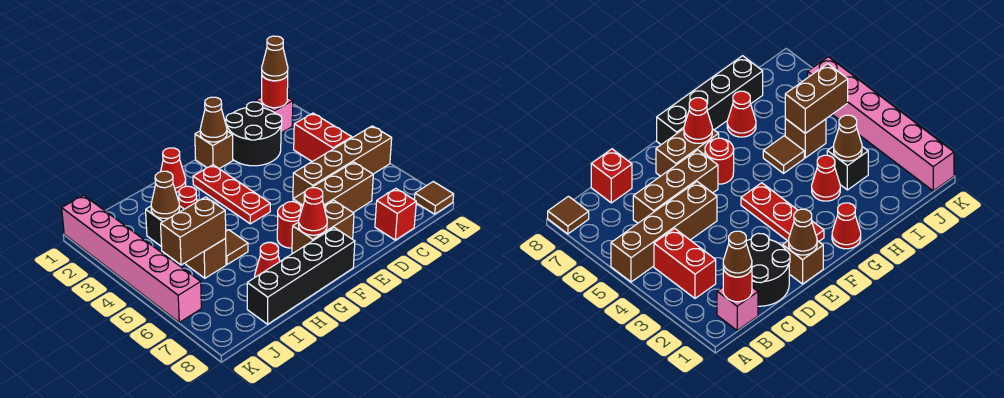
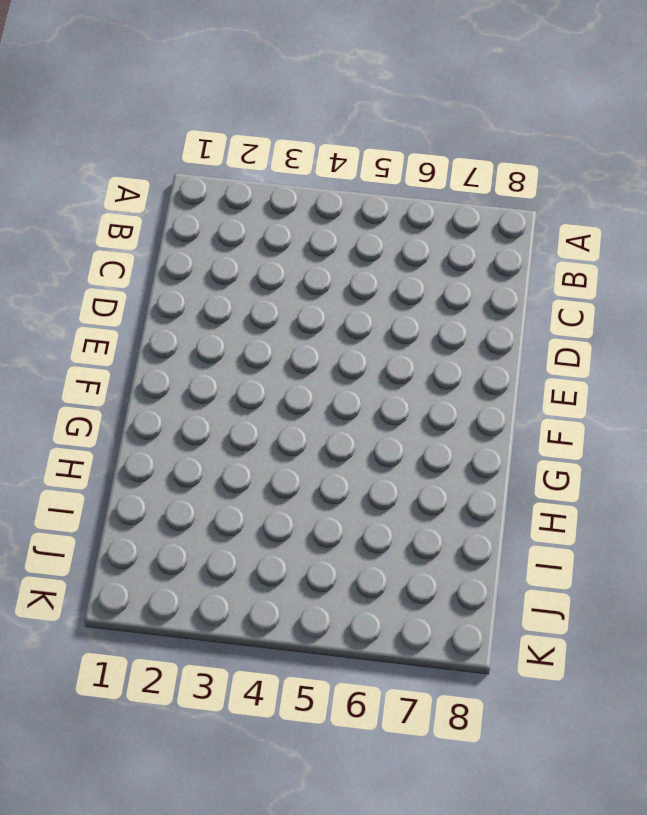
none -> brown 1x4 brick [293,126,392,198]
none -> brown 1x1 tile [414,182,454,214]
none -> pink 1x1 brick [256,97,293,133]

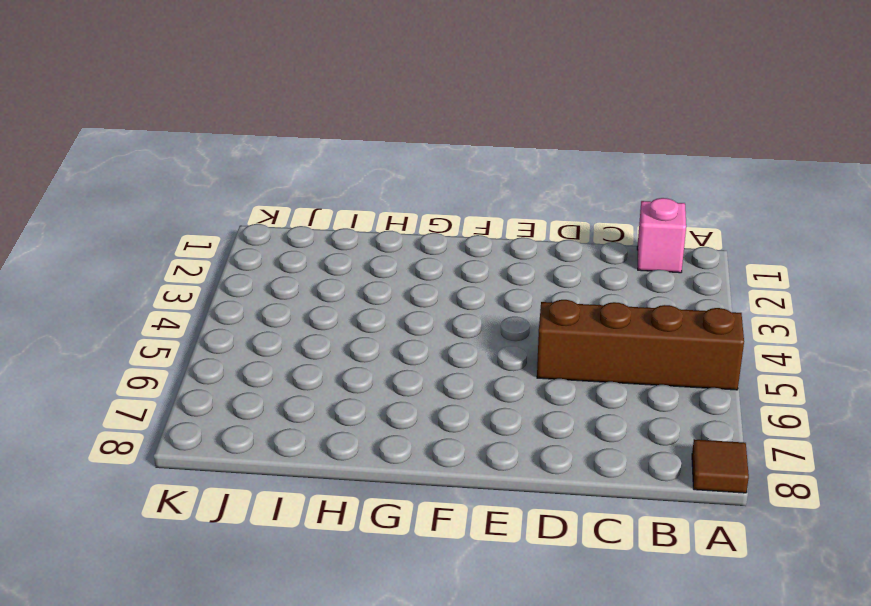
none -> red 1x2 brick [294,113,352,161]
none -> black 2x2 round brick [226,102,282,166]
none -> brown 1x3 brick [293,162,373,212]

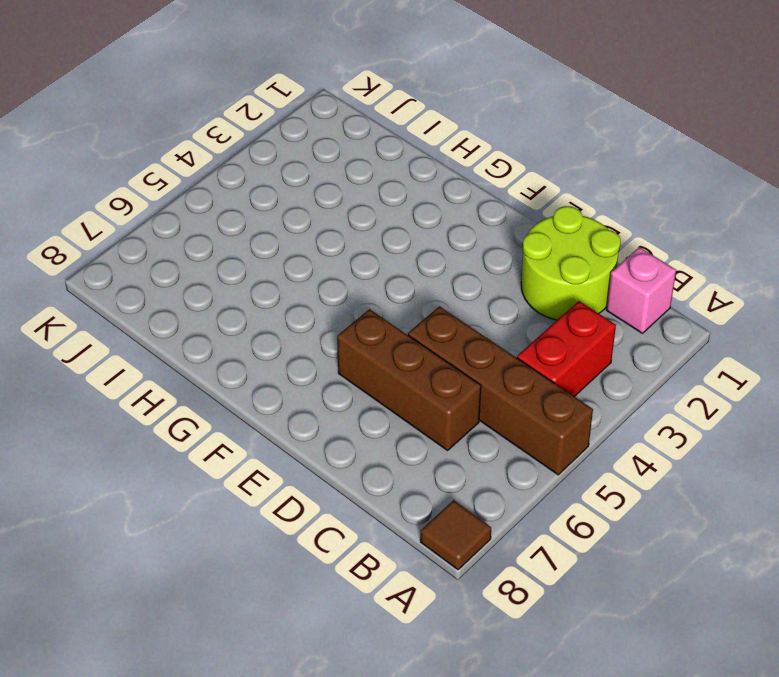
lime 2x2 round brick [521,206,621,320] -> black 2x2 round brick [226,102,282,166]
none -> red 1x1 brick [375,188,416,240]
none -> brown 1x1 brick [195,131,233,168]
none -> brown 1x2 brick [292,200,354,253]

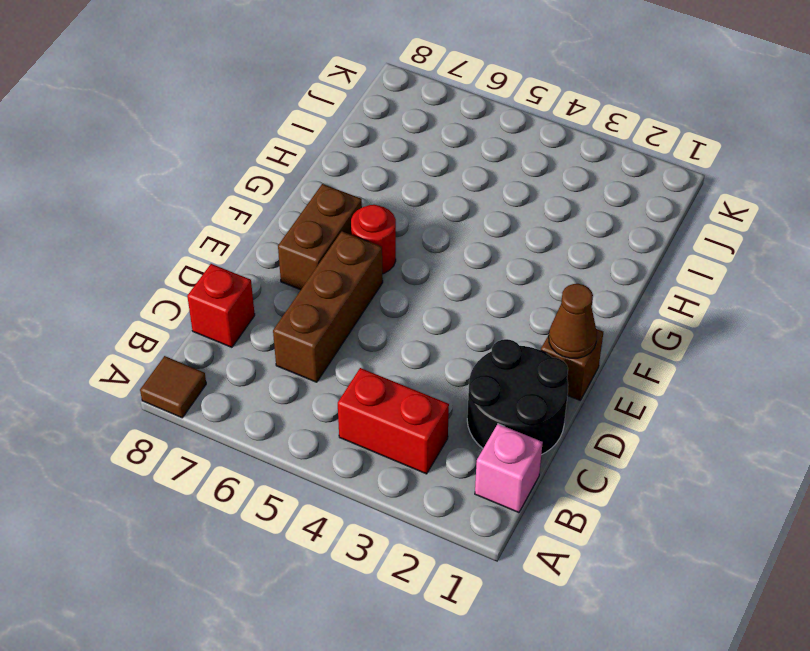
none -> brown 1x4 brick [293,126,392,198]
none -> red 1x3 plate [193,165,270,224]
none -> black 1x4 brick [247,228,355,324]

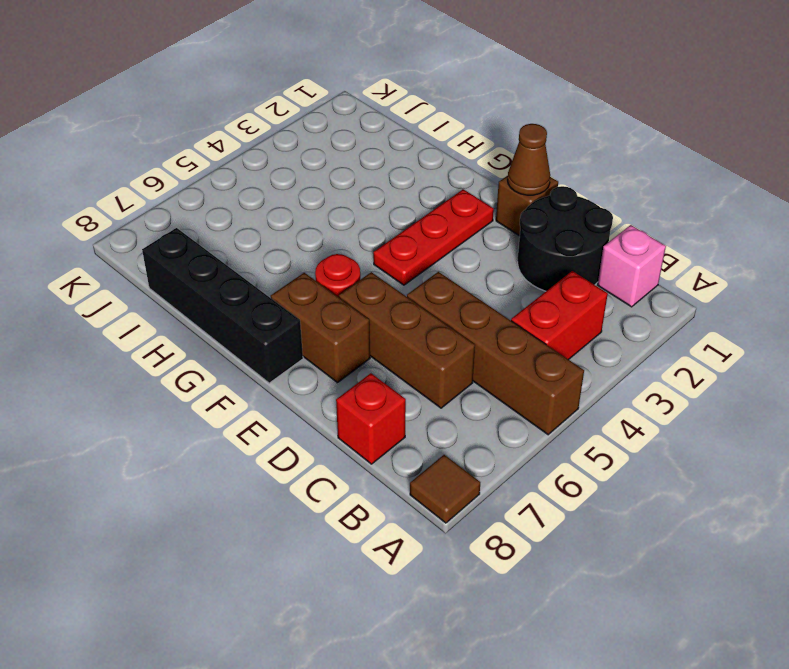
none -> red 1x1 cone [161,148,186,192]
none -> red 1x1 cone [179,186,197,209]
none -> brown 1x1 tile [225,230,248,264]

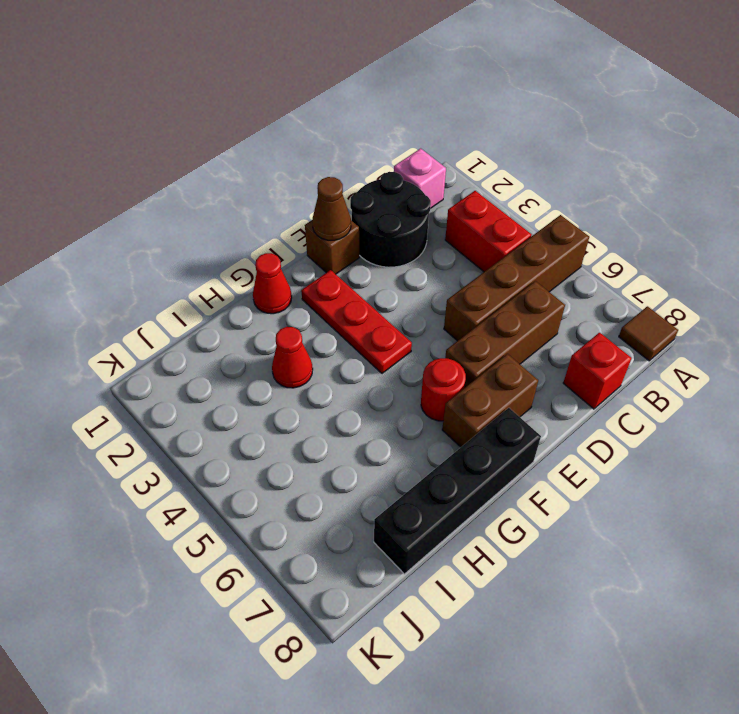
none -> brown 1x1 tile [225,230,248,264]
none -> red 1x1 cone [255,243,280,277]
none -> black 1x1 brick [146,206,184,247]

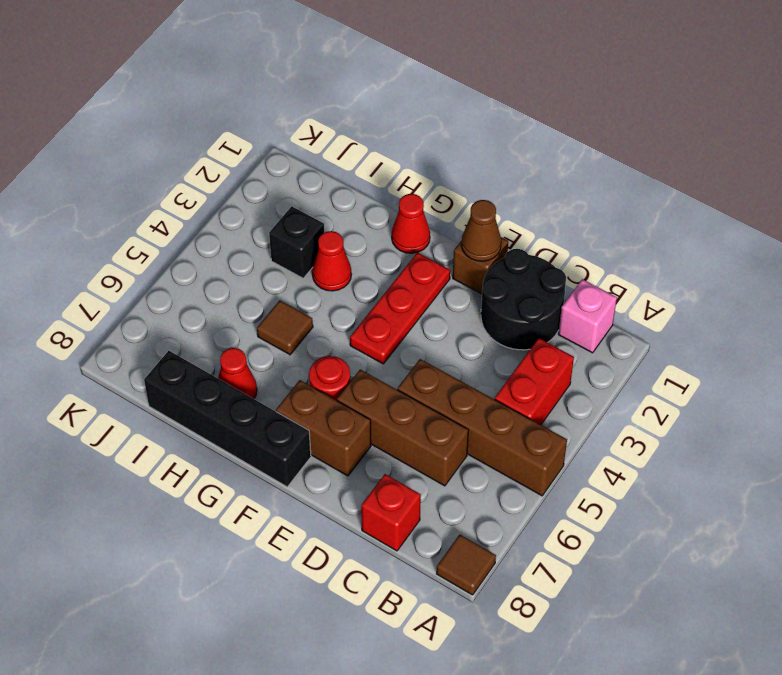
none -> brown 1x1 brick [186,239,226,278]
none -> pink 1x6 brick [62,195,201,322]
none -> red 1x1 round brick [262,75,288,108]

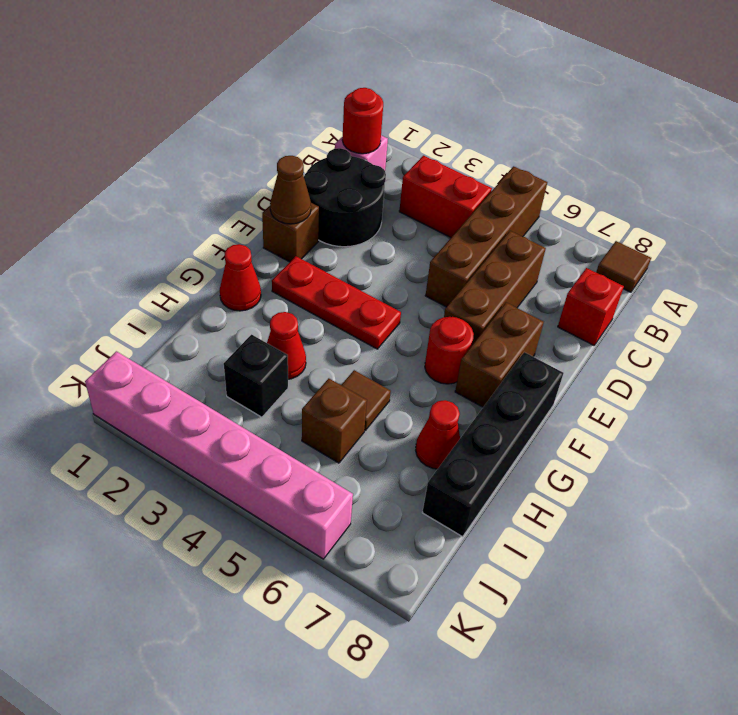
none -> red 1x1 cone [299,188,327,235]
none -> brown 1x1 cone [151,171,180,218]
none -> brown 1x2 brick [161,197,226,265]

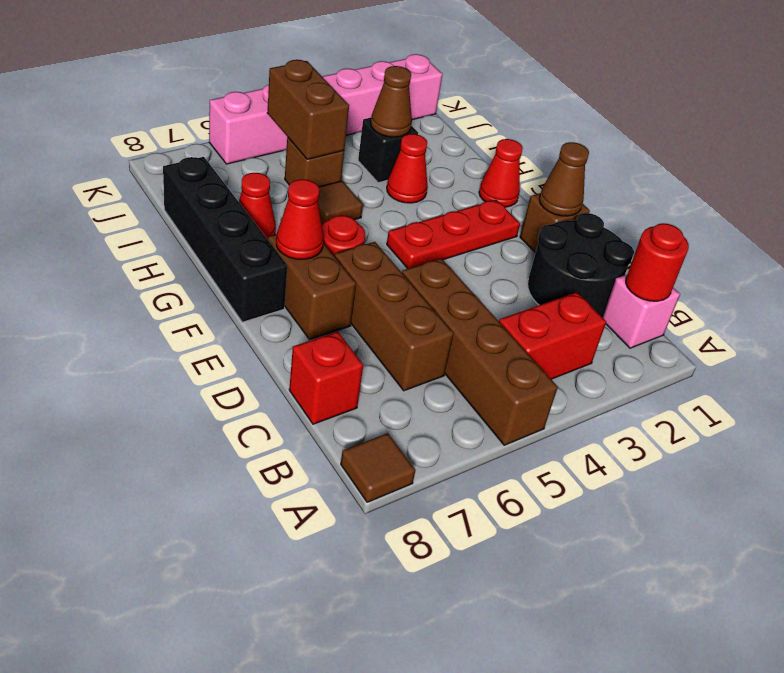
none -> brown 1x1 cone [262,36,288,81]

